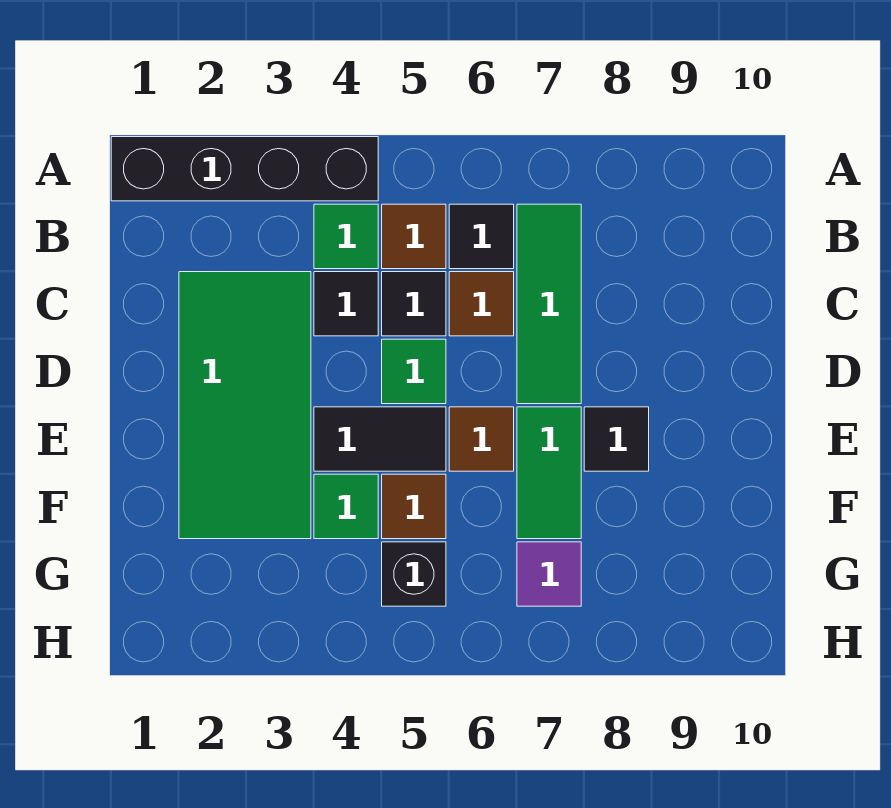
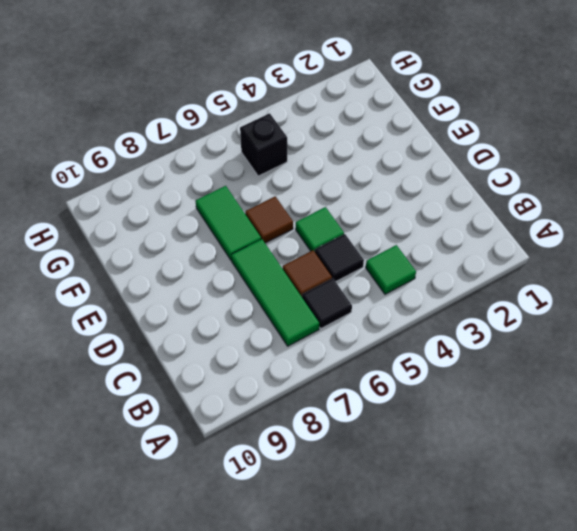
none -> black 1x4 brick [111,137,378,201]
none -> brown 1x1 tile [382,204,446,269]
none -> green 2x4 tile [179,272,311,539]

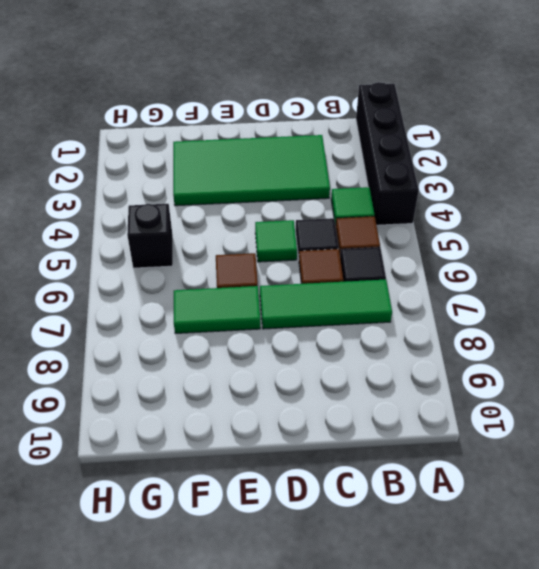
none -> black 1x1 tile [314,272,378,336]
none -> black 1x2 tile [314,407,446,471]
none -> black 1x1 tile [584,407,649,471]

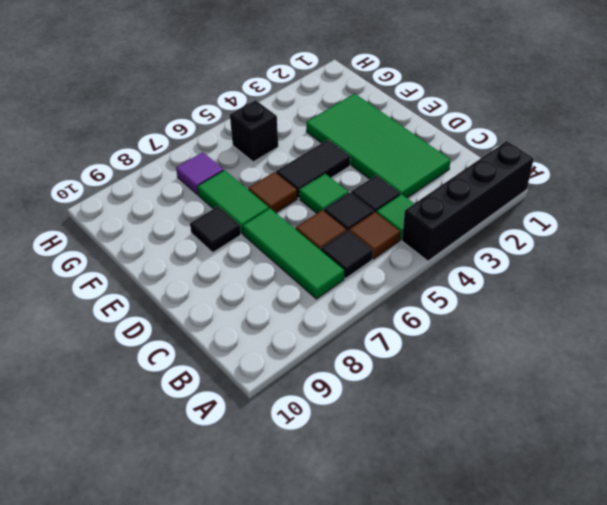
none -> green 1x1 tile [314,474,378,539]
none -> brown 1x1 tile [382,474,446,539]

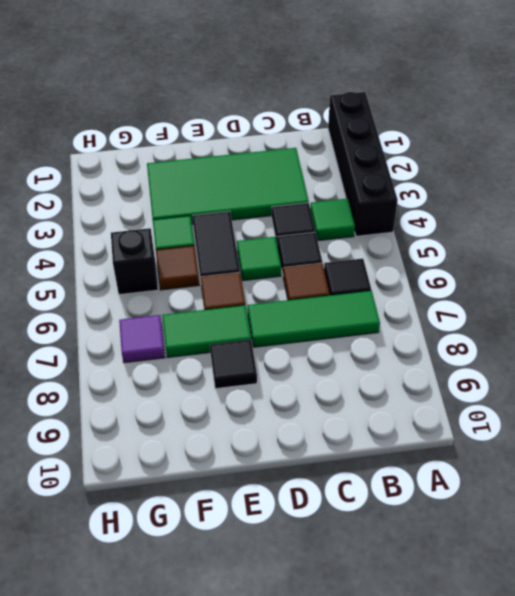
none -> brown 1x1 tile [382,204,446,269]

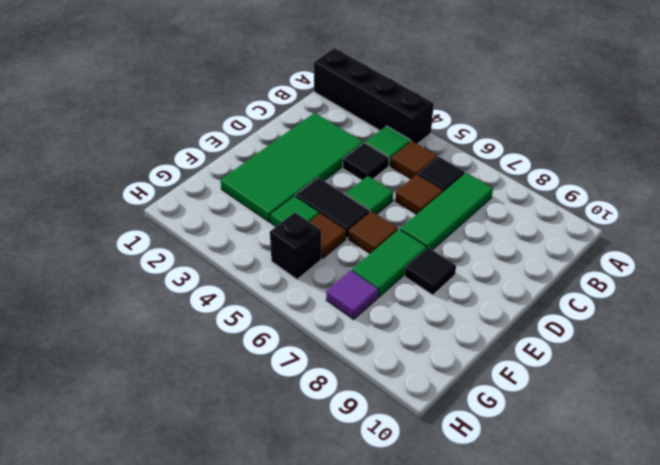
none -> black 1x1 tile [382,272,446,336]

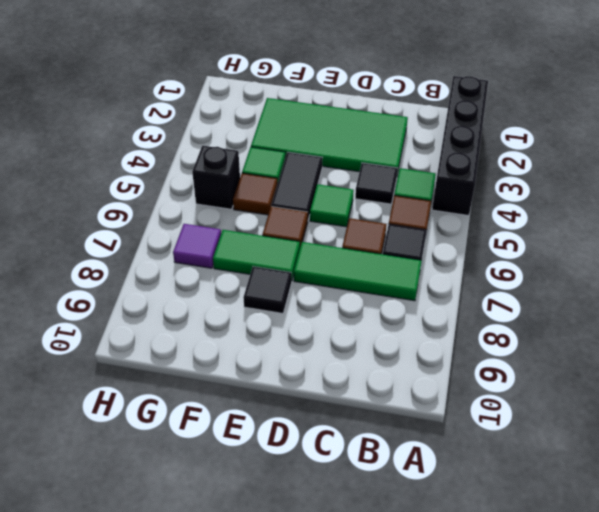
none -> black 1x1 tile [382,272,446,336]

